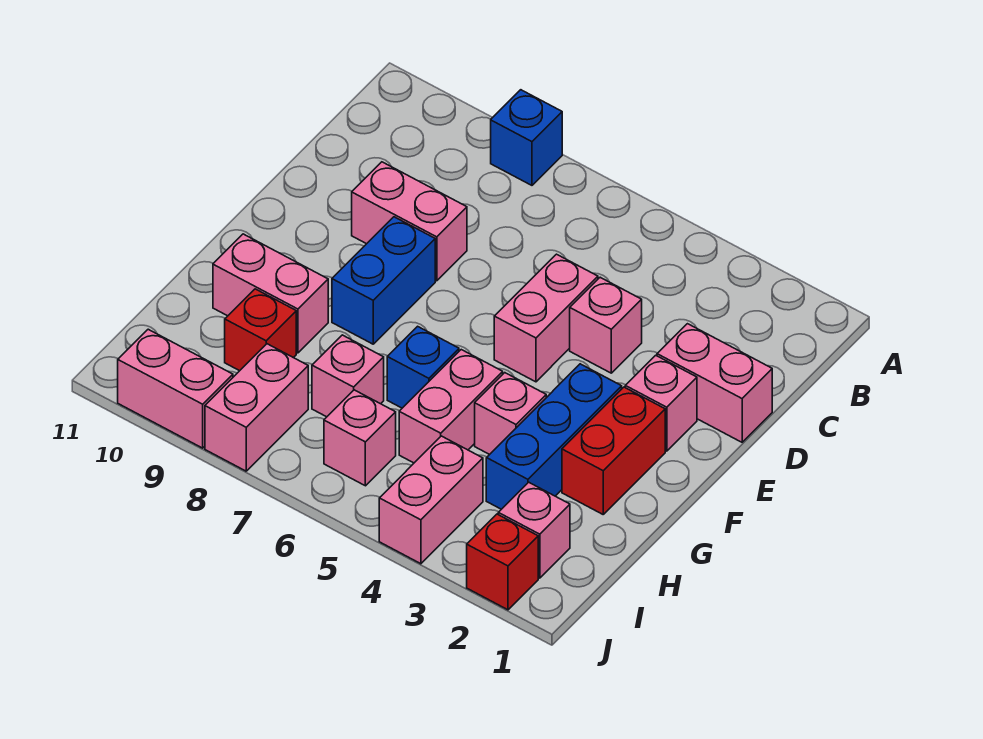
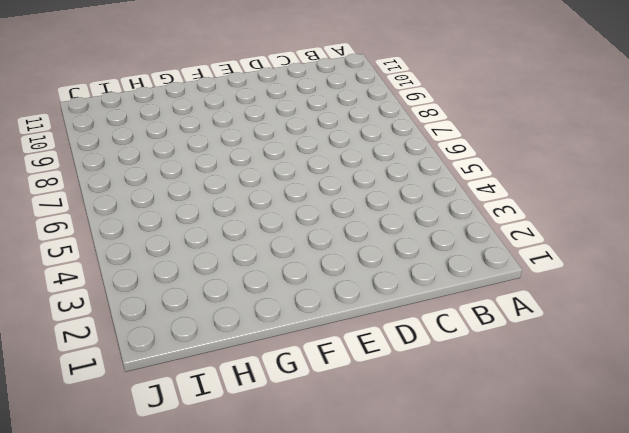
none -> blue 1x1 brick [491,90,562,185]
none -> pink 1x2 brick [657,324,772,442]
none -> pink 1x1 brick [570,277,642,373]

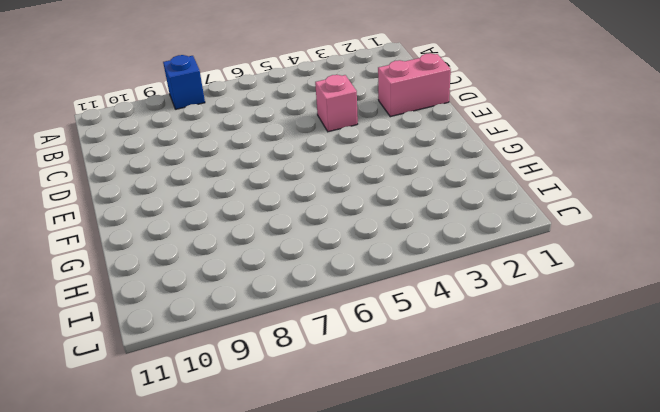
none -> pink 1x2 brick [494,254,598,382]
none -> pink 1x2 brick [352,162,467,281]
none -> pink 1x1 brick [625,355,697,451]

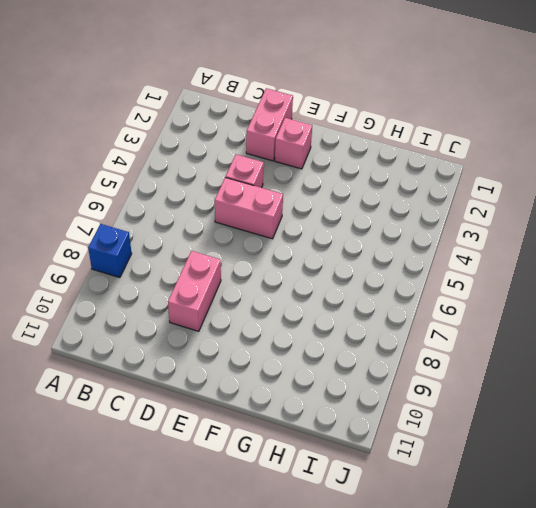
none -> blue 1x2 brick [332,217,435,344]
none -> red 1x2 brick [562,387,665,514]
none -> blue 1x3 brick [486,364,622,509]

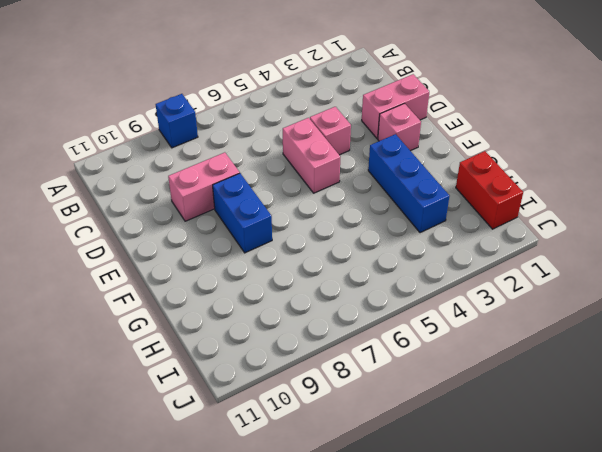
red 1x2 brick [456,151,523,229] -> red 1x2 brick moved to [562,387,665,514]
none -> pink 1x1 brick [475,373,546,455]
none -> pink 1x2 brick [399,350,503,463]
none -> blue 1x1 brick [387,326,459,408]

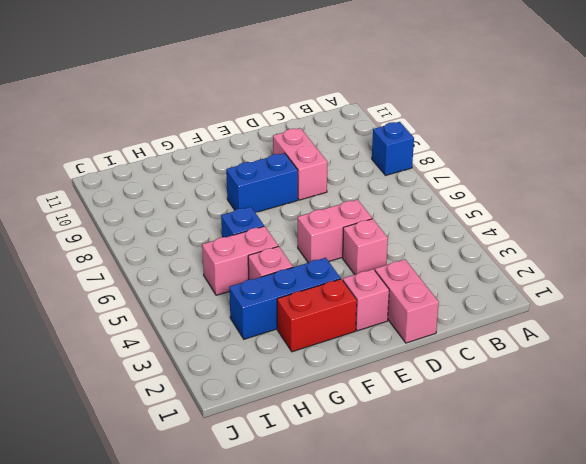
none -> pink 1x2 brick [213,234,328,353]
none -> pink 1x1 brick [312,335,384,417]
none -> red 1x1 brick [225,289,296,371]

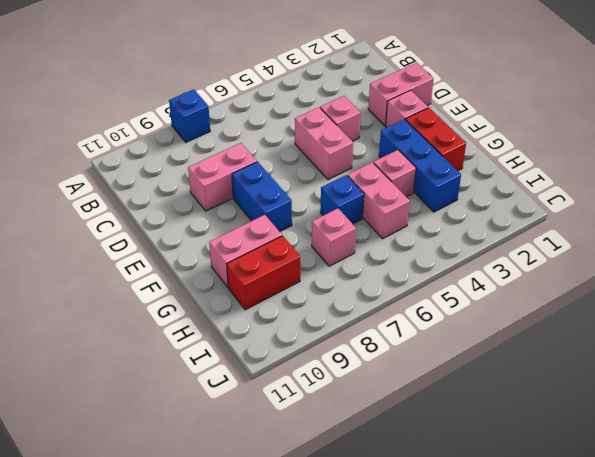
red 1x2 brick [227,236,300,310] -> red 1x1 brick [225,289,296,371]
none -> pink 1x1 brick [498,482,570,578]
none -> pink 1x2 brick [379,436,483,564]
none -> pink 1x1 brick [324,390,396,486]

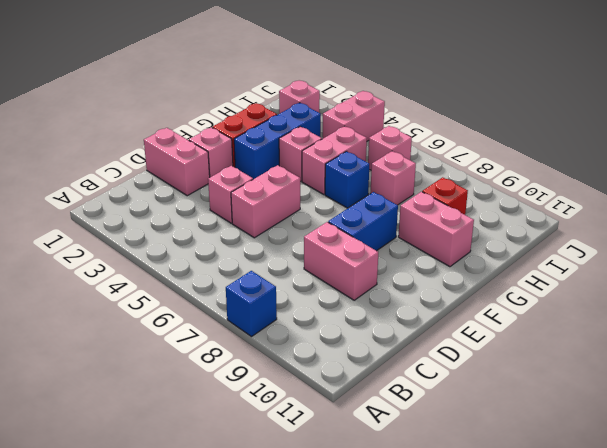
none -> pink 1x2 brick [205,344,308,471]
none -> red 1x1 brick [467,514,538,610]
none -> pink 1x2 brick [118,329,233,448]

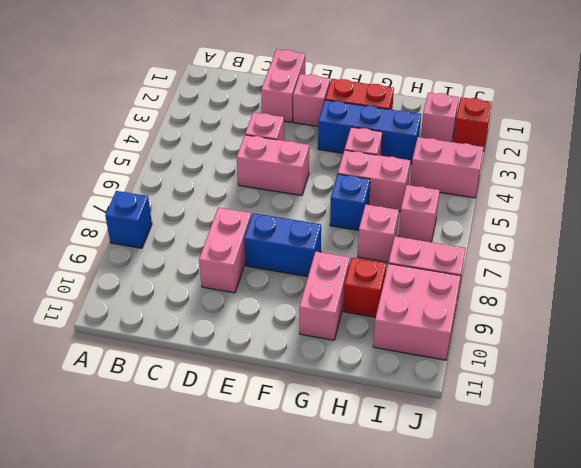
pink 2x2 brick [373,264,461,360] -> pink 1x2 brick [118,329,233,448]

